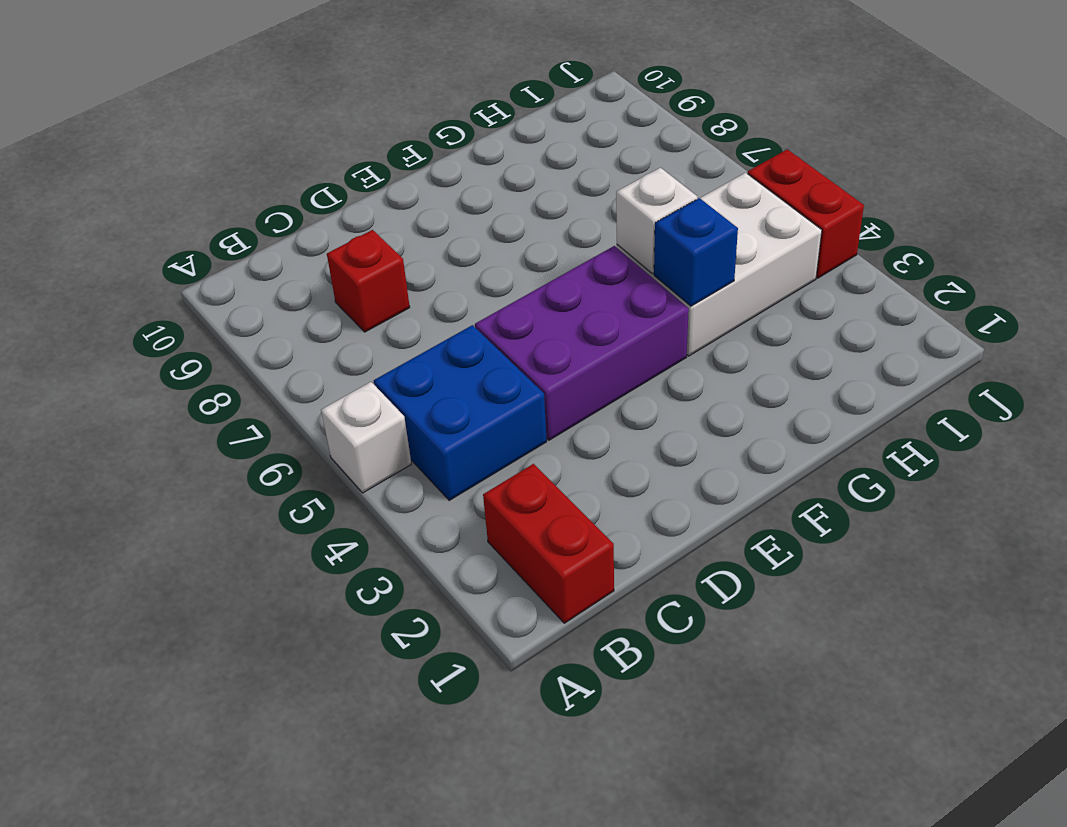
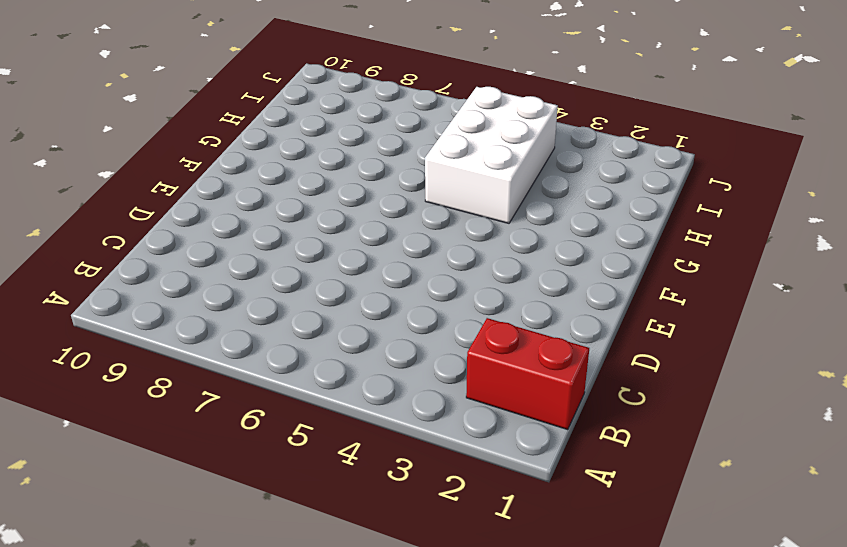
none -> white 1x1 brick [321,382,411,493]
none -> blue 2x2 brick [374,325,547,500]

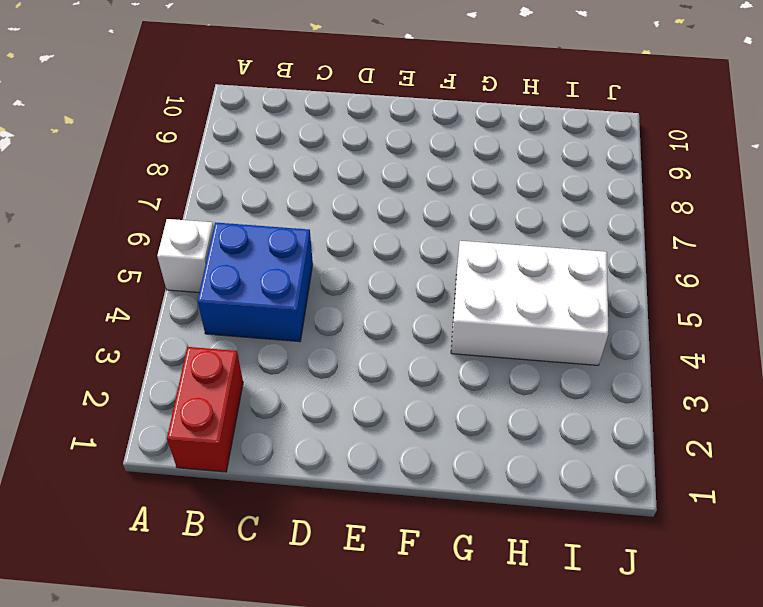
none -> red 1x1 brick [327,230,410,332]
none -> purple 2x3 brick [475,246,689,440]

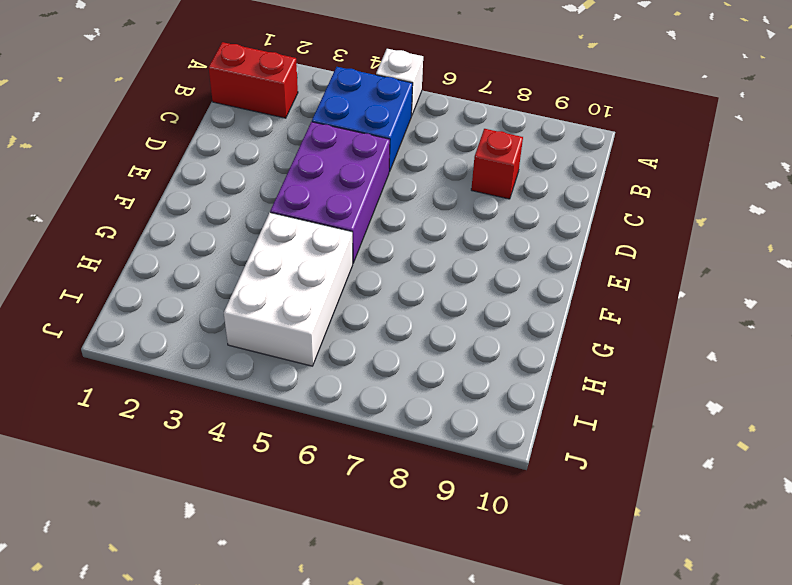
none -> red 1x2 brick [748,149,864,278]
none -> blue 1x1 brick [654,198,738,306]

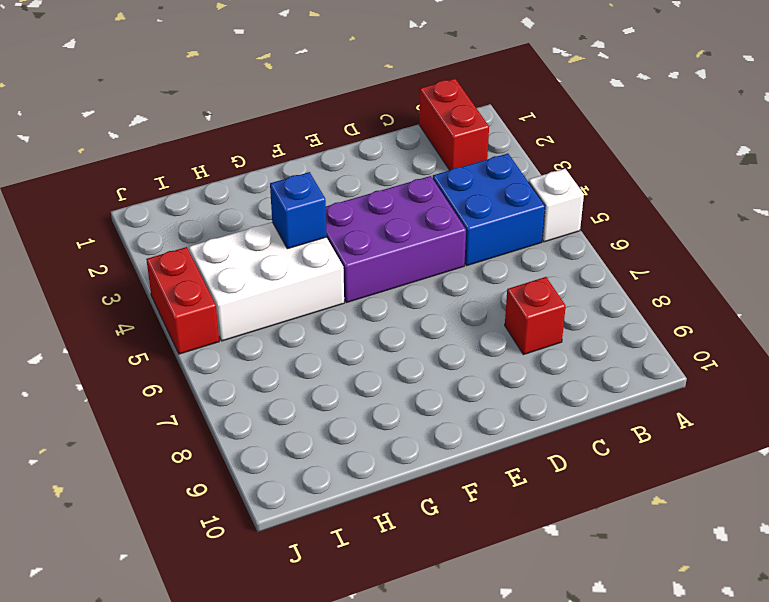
none -> white 1x1 brick [616,168,697,274]

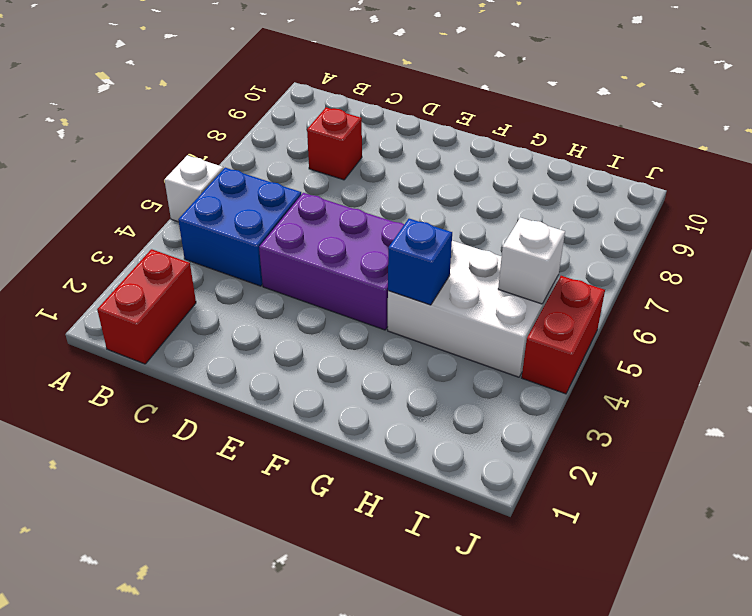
white 1x1 brick [498,218,565,304] -> white 1x1 brick moved to [616,168,697,274]

